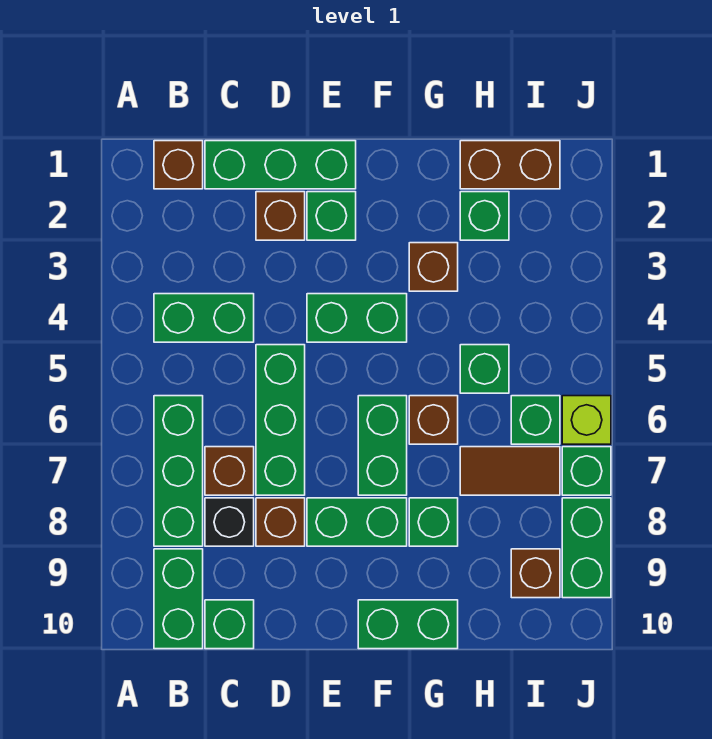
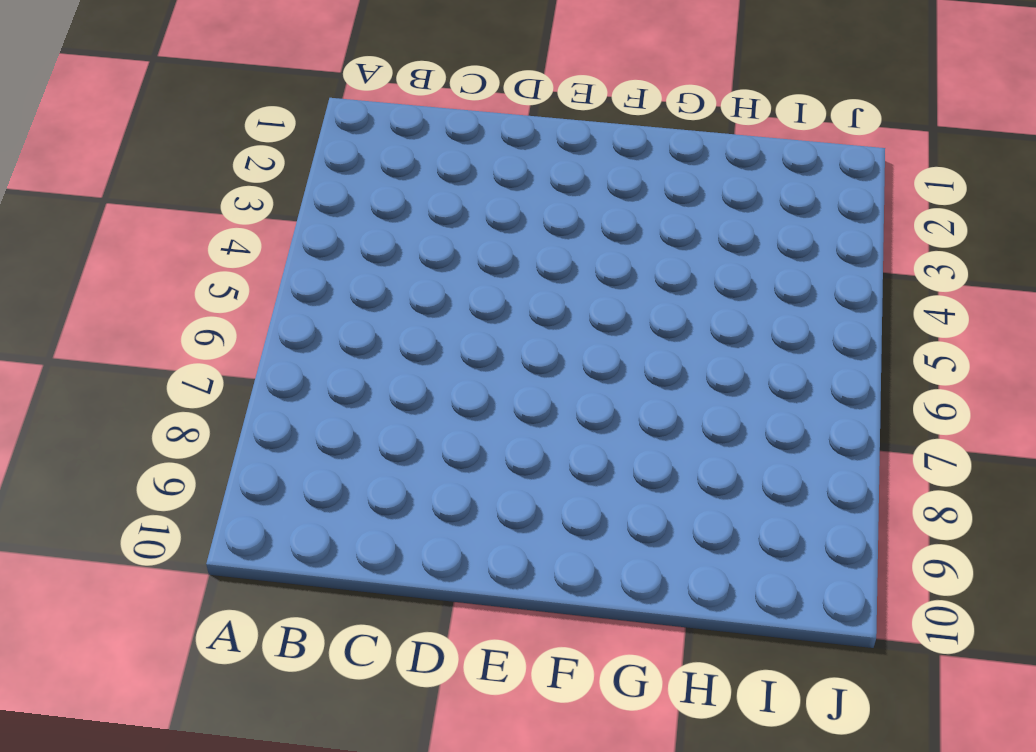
none -> brown 1x1 brick [154,141,203,189]
none -> green 1x2 brick [154,294,254,342]
none -> green 1x3 brick [154,396,203,546]

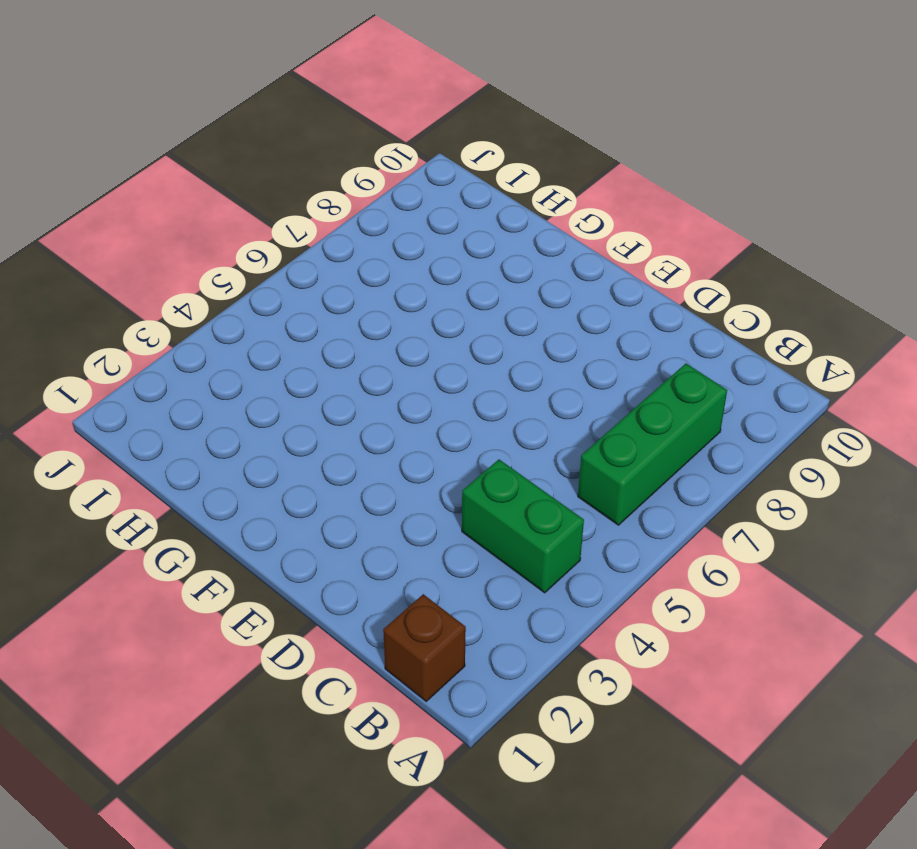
none -> green 1x2 brick [154,549,203,649]
none -> green 1x3 brick [205,141,356,189]
none -> brown 1x1 brick [205,447,254,495]

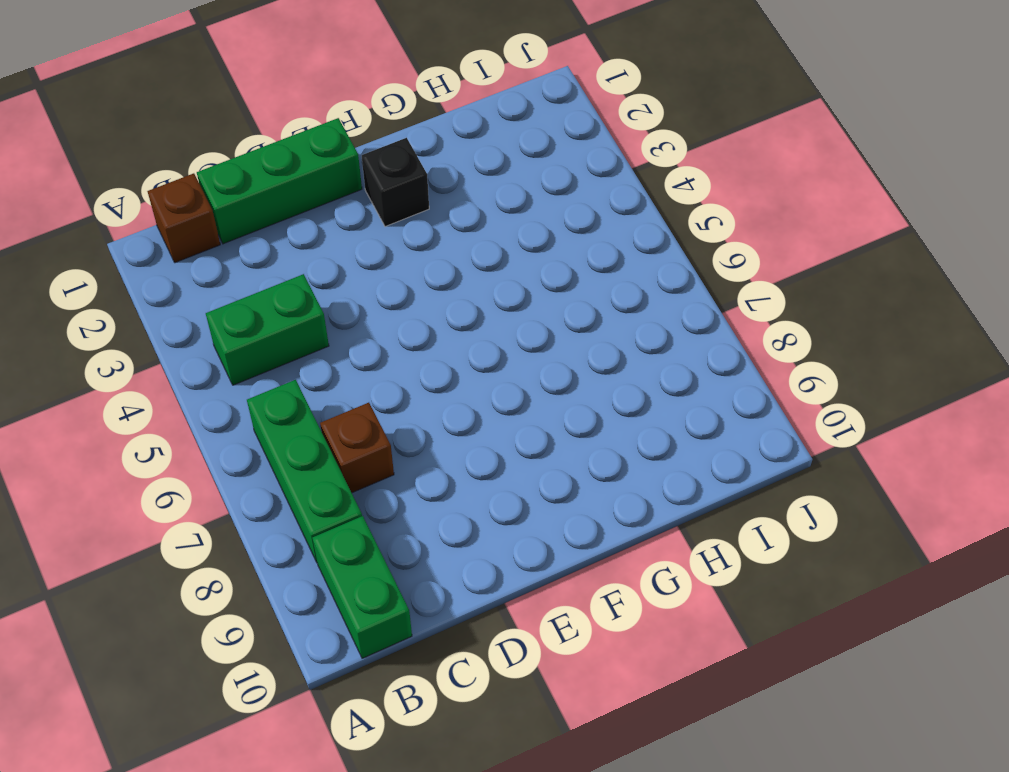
black 1x1 brick [362,138,429,227] -> black 1x1 brick moved to [205,498,254,546]
none -> green 1x1 brick [205,600,254,649]
none -> brown 1x1 brick [256,192,305,240]
none -> green 1x3 brick [256,345,305,495]

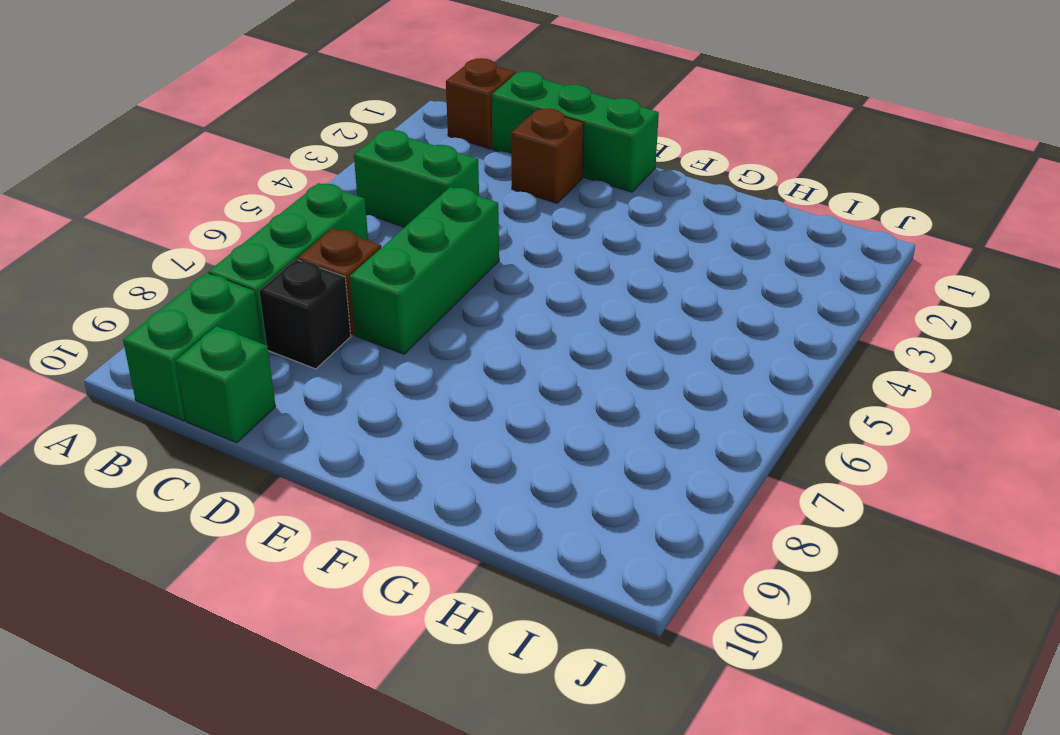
none -> brown 1x1 brick [256,498,305,546]
none -> green 1x1 brick [307,192,356,240]
none -> green 1x2 brick [307,294,407,342]

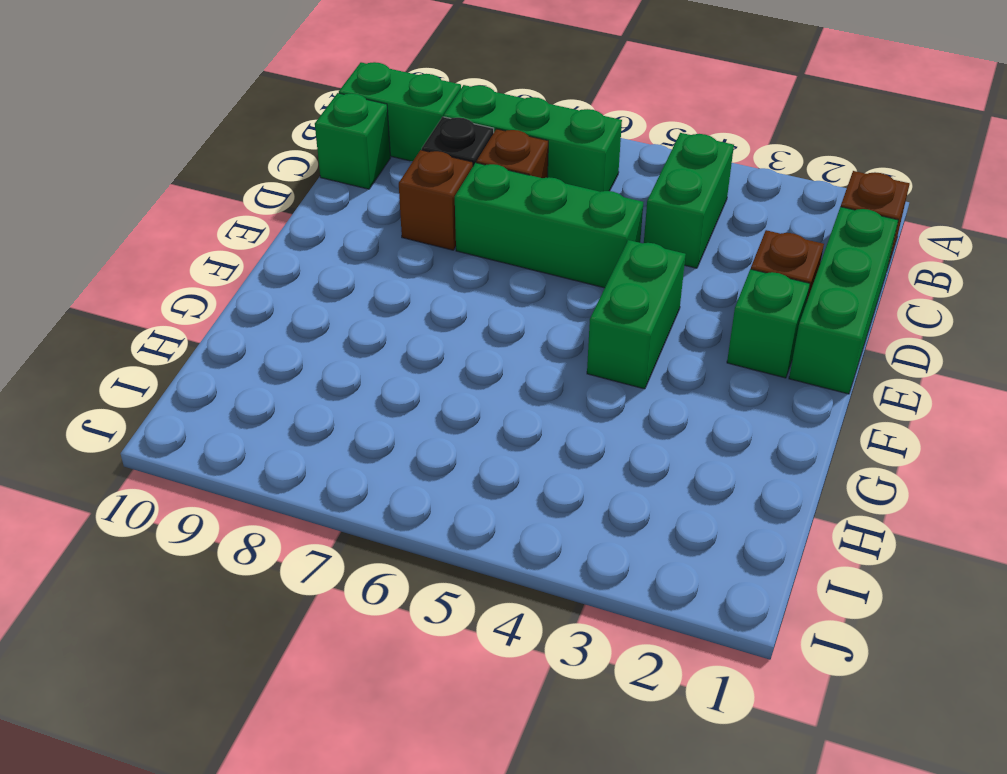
none -> green 1x2 brick [307,498,407,546]
none -> green 1x2 brick [358,396,407,495]
none -> green 1x2 brick [358,600,458,649]

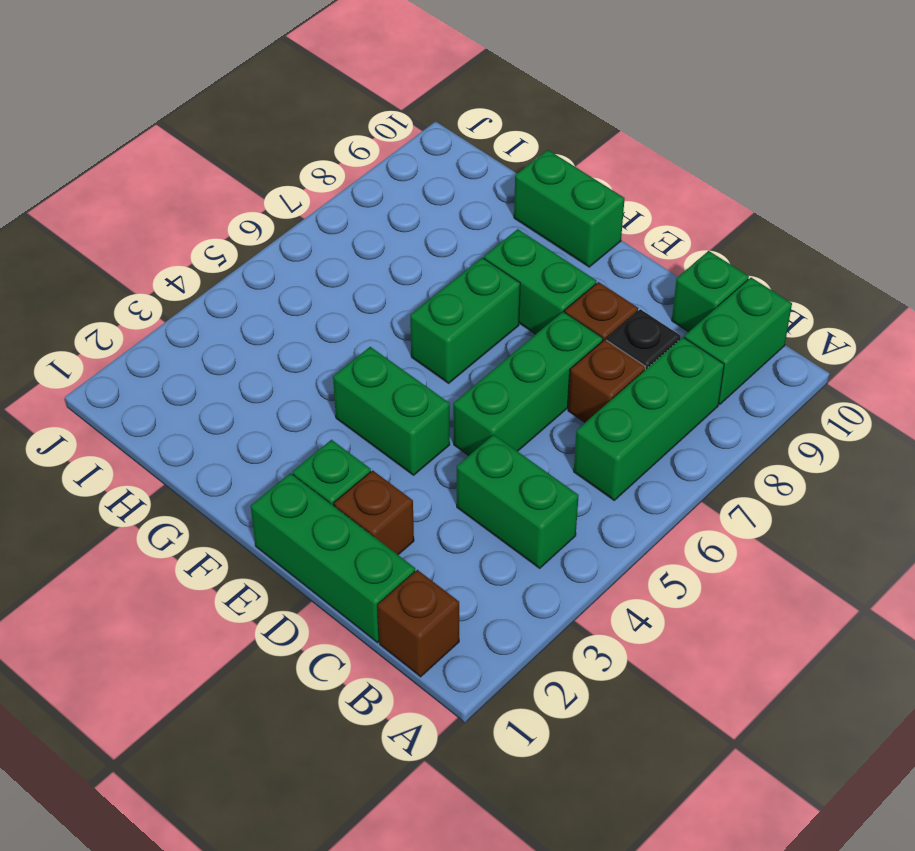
none -> brown 1x1 brick [409,243,458,291]
none -> brown 1x1 brick [409,396,458,444]
none -> green 1x1 brick [409,498,458,546]

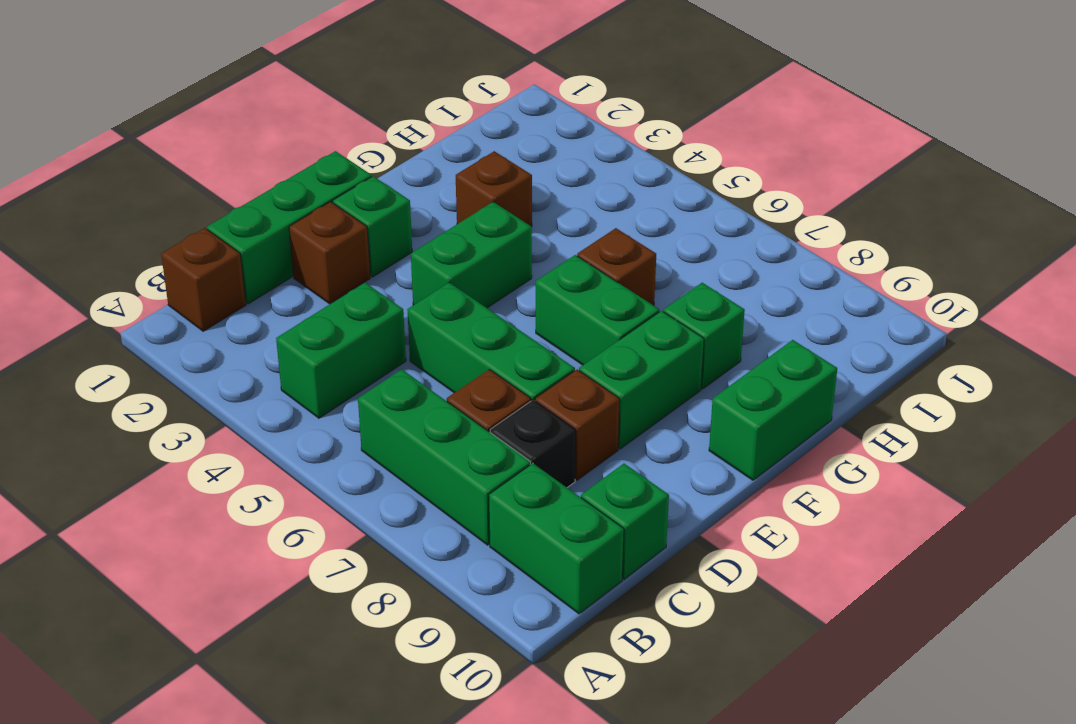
none -> brown 1x2 brick [460,141,560,189]
none -> green 1x1 brick [460,192,509,240]
none -> green 1x1 brick [460,345,509,393]

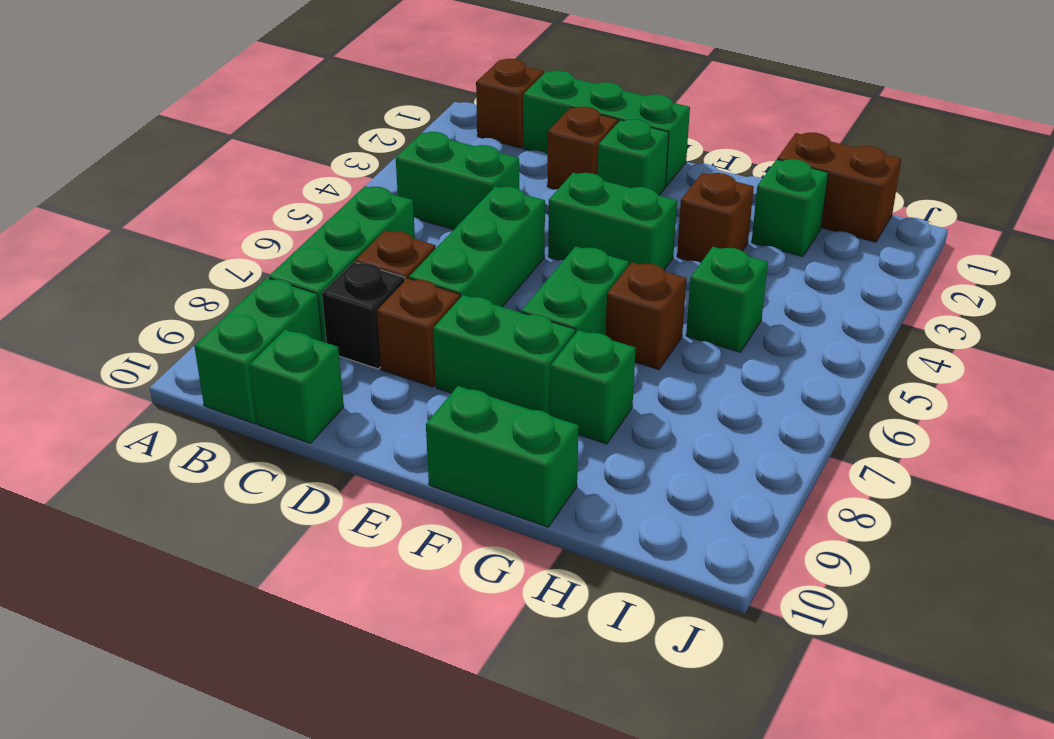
none -> brown 1x2 tile [460,447,560,495]
none -> green 1x1 brick [511,396,560,444]
none -> brown 1x1 brick [511,549,560,598]

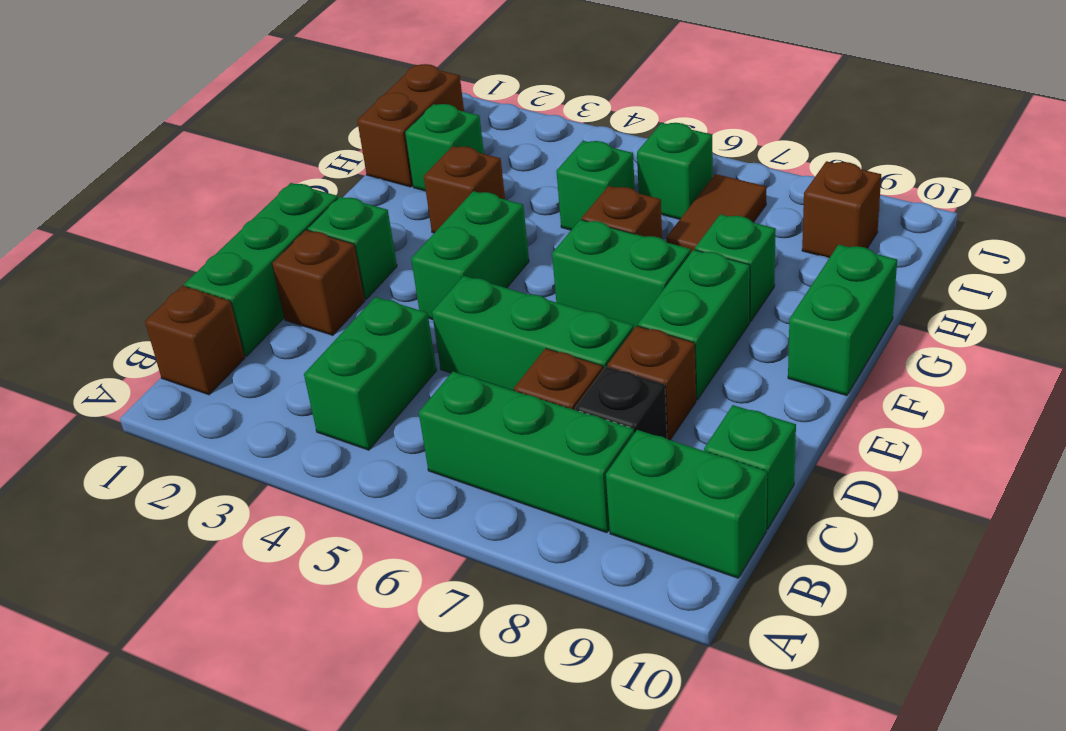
none -> lime 1x1 brick [562,396,611,444]
none -> green 1x1 brick [562,447,611,495]
none -> green 1x2 brick [562,498,611,598]

